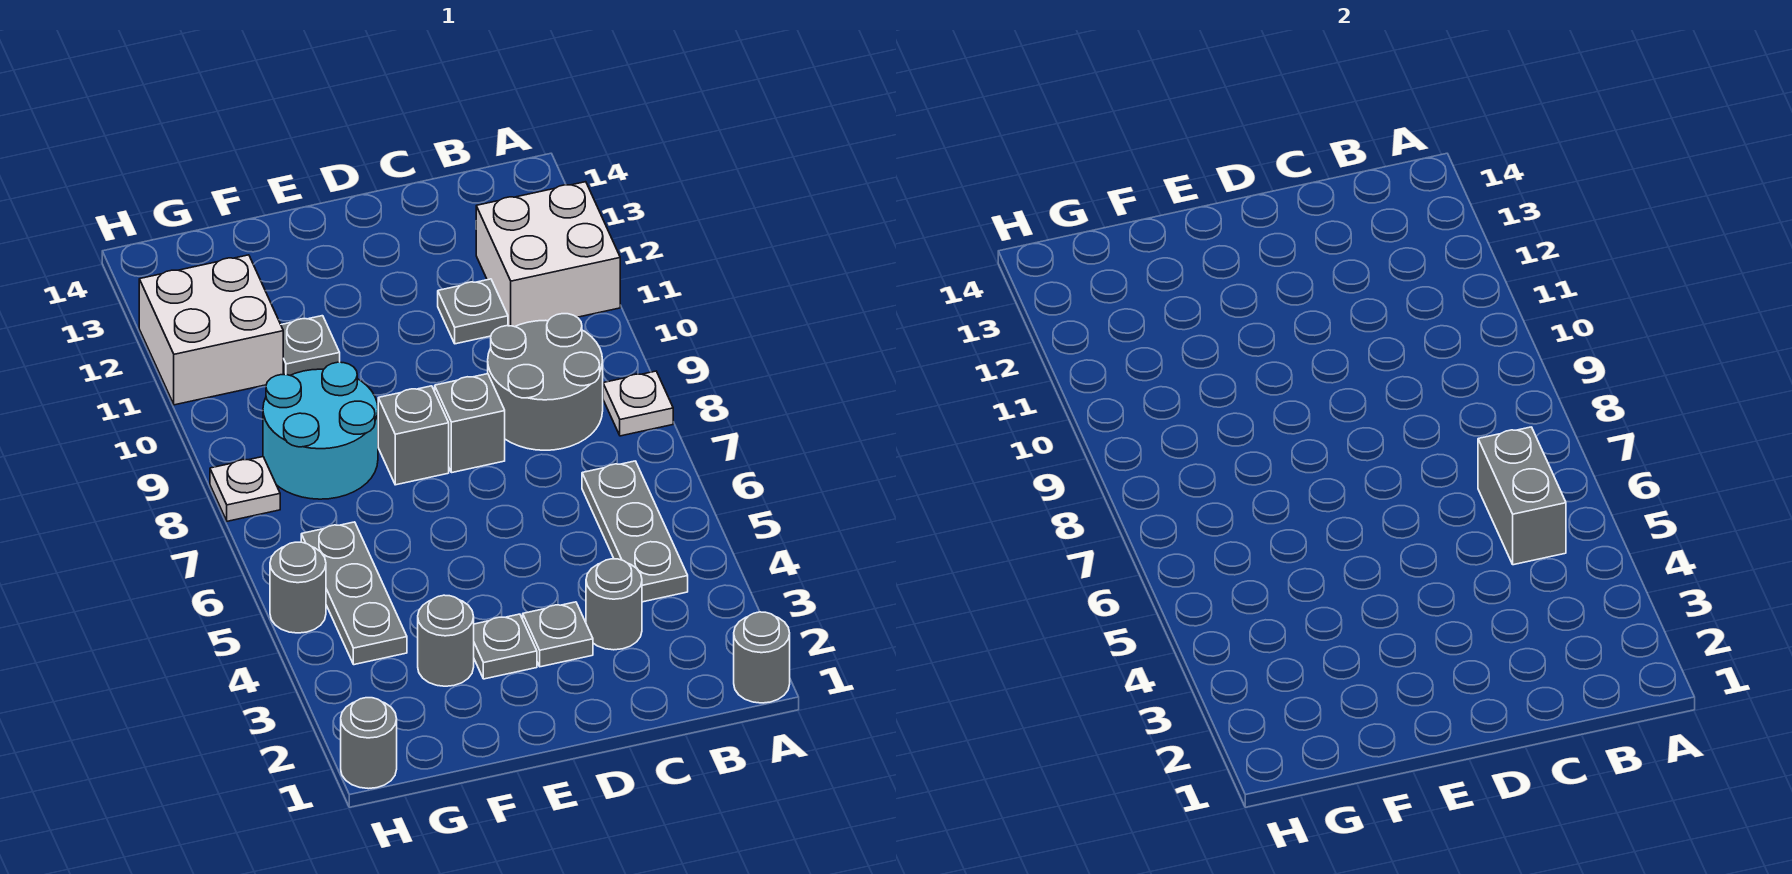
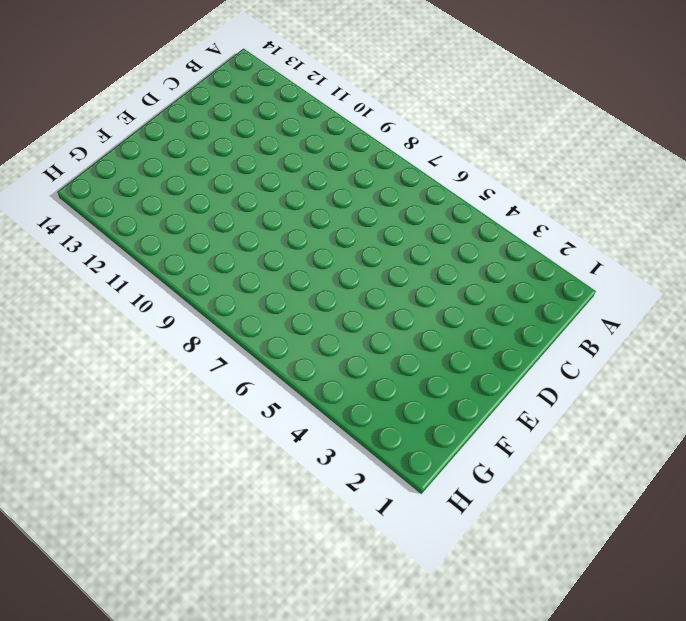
none -> grey 1x1 round brick [734,612,790,703]
none -> white 1x1 plate [603,371,673,436]
none -> white 2x2 brick [476,182,620,327]

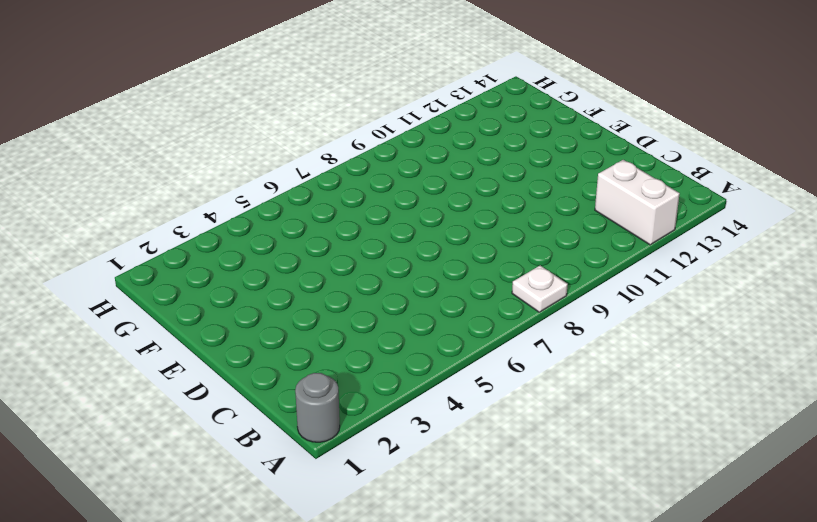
white 1x2 brick [595,160,680,245] -> white 2x2 brick [476,182,620,327]
none -> grey 1x3 plate [582,461,688,602]
none -> grey 2x2 round brick [488,314,603,450]
none -> grey 1x1 round brick [586,559,642,650]

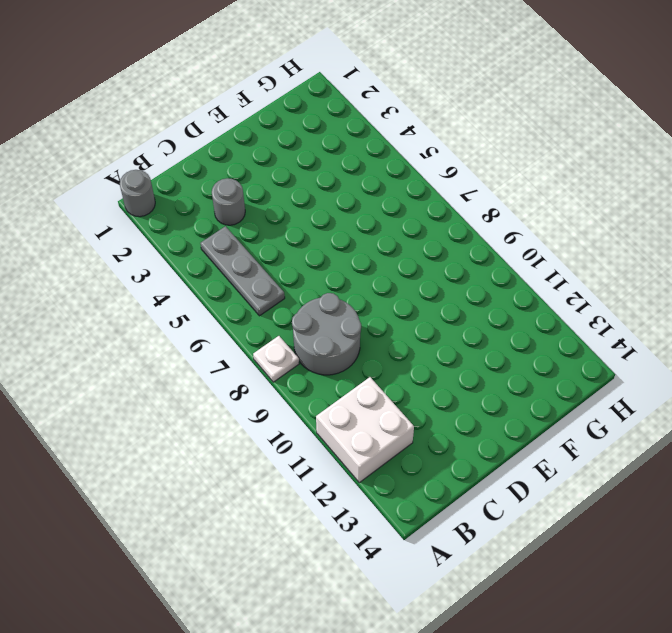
none -> grey 1x1 plate [438,279,508,344]
none -> grey 1x1 plate [523,602,593,667]
none -> grey 1x1 brick [435,374,505,473]

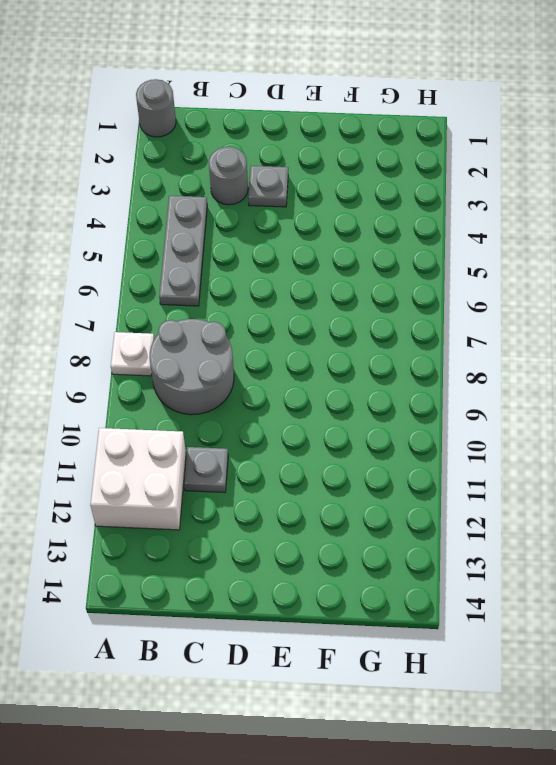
none -> grey 1x1 brick [435,374,505,473]
none -> grey 1x1 plate [474,614,537,679]
none -> grey 1x1 brick [378,386,449,485]

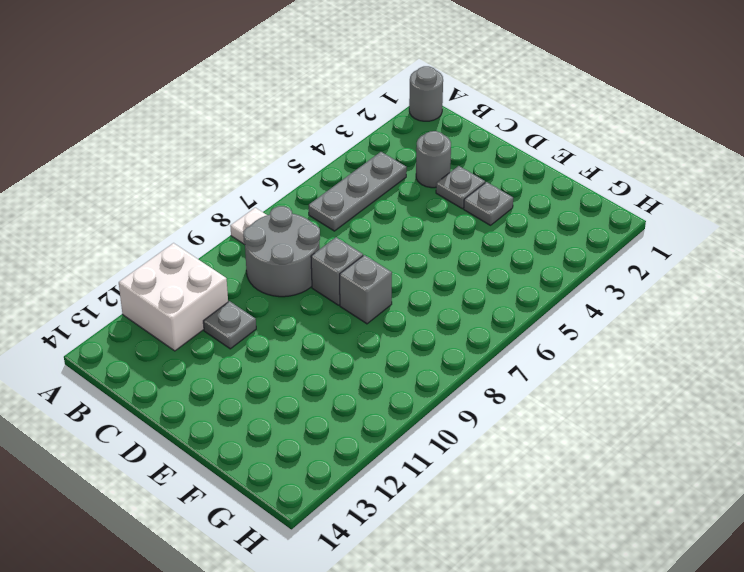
none -> grey 1x1 round brick [418,595,474,686]
none -> cyan 2x2 round brick [263,362,378,499]
none -> grey 1x1 plate [281,316,340,375]

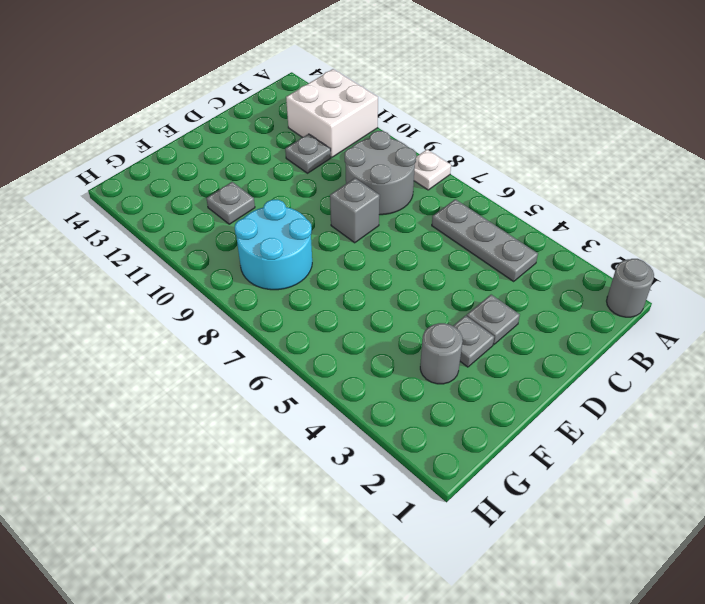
none -> grey 1x1 round brick [586,559,642,650]
none -> grey 1x1 brick [378,386,449,485]
none -> grey 1x3 plate [301,522,407,665]

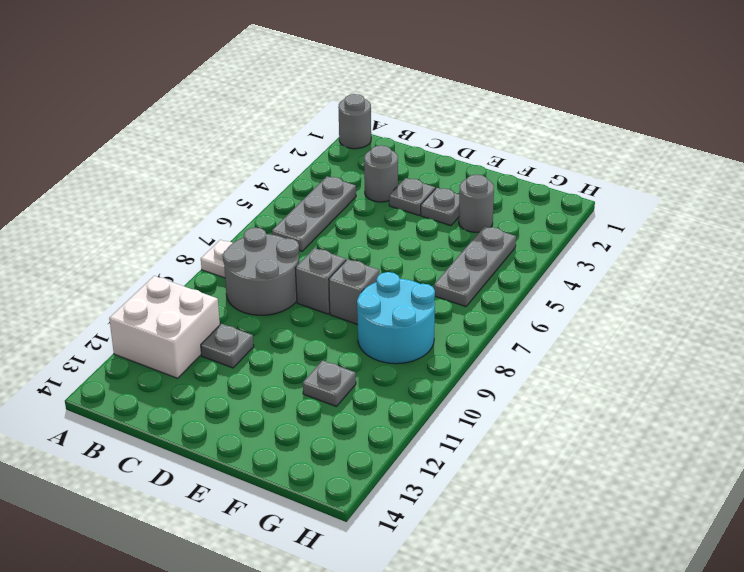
none -> white 2x2 brick [139,255,283,405]
none -> grey 1x1 round brick [341,698,397,789]
none -> grey 1x1 round brick [270,542,326,633]

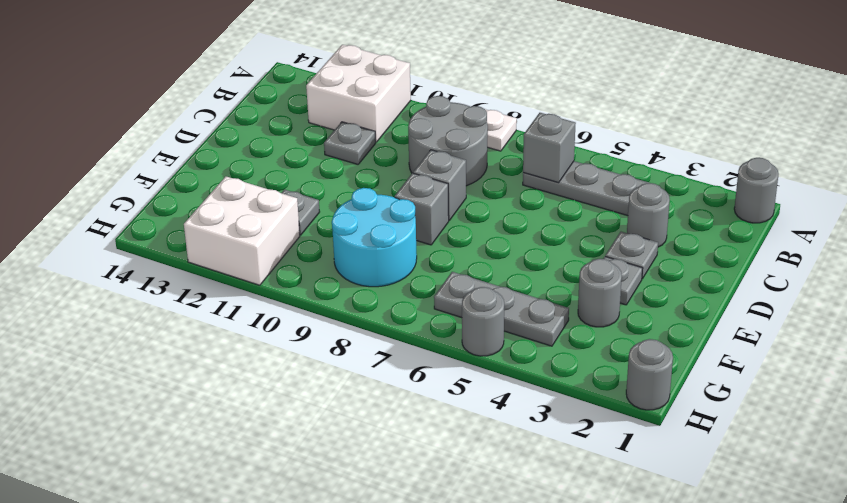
grey 1x1 brick [523,113,576,183] -> grey 1x2 brick [1478,427,1566,565]
none -> white 1x1 plate [210,457,280,521]

